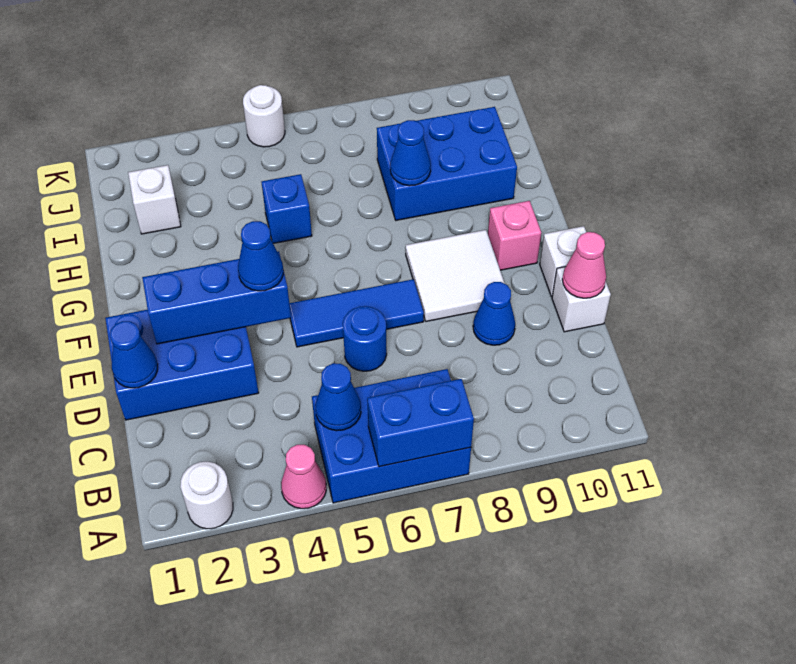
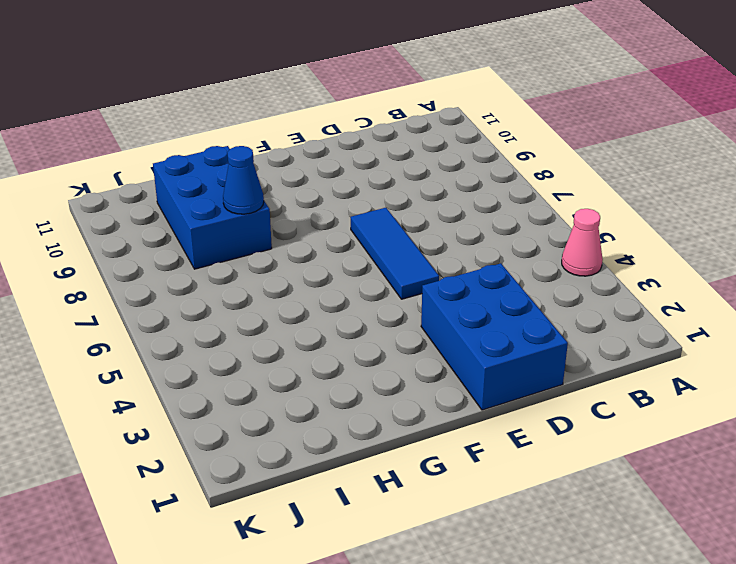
none -> white 1x1 round brick [180,462,233,529]
none -> blue 2x3 brick [312,369,471,503]
none -> blue 1x1 round brick [343,306,387,371]

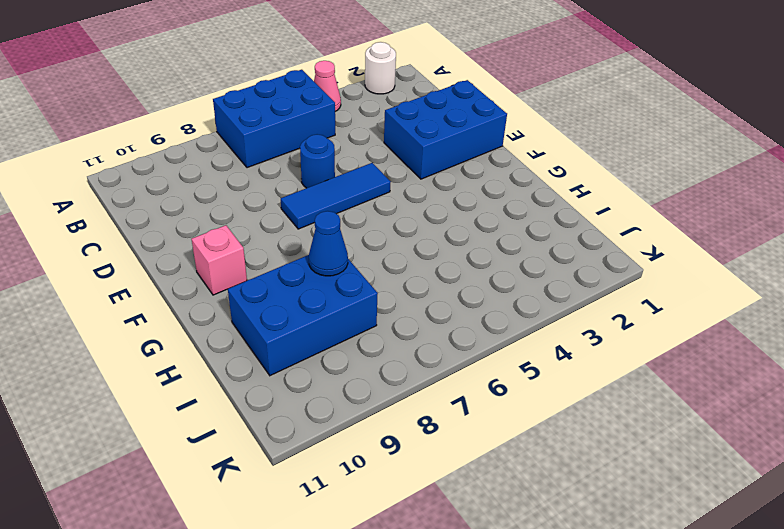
none -> blue 1x1 cone [473,282,515,345]
none -> white 1x1 brick [552,267,611,332]
none -> white 2x2 tile [406,230,505,321]

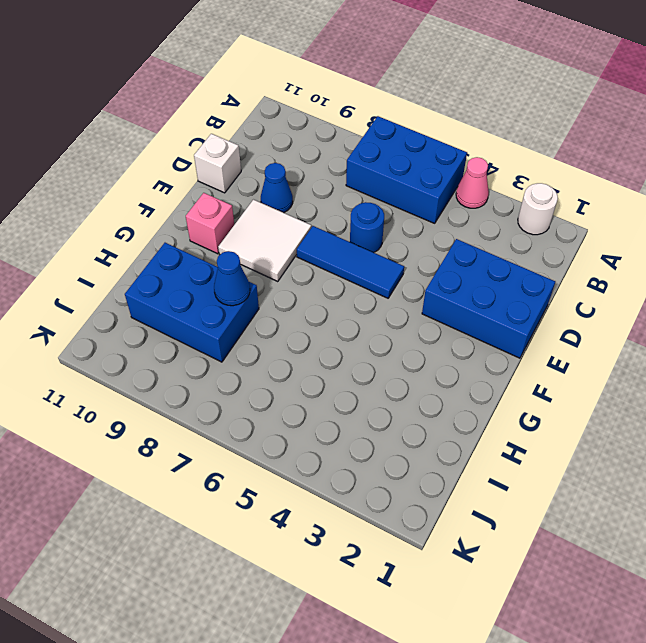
none -> white 1x1 brick [540,226,586,297]
none -> blue 1x1 brick [262,174,312,243]
none -> white 1x1 brick [128,165,181,234]

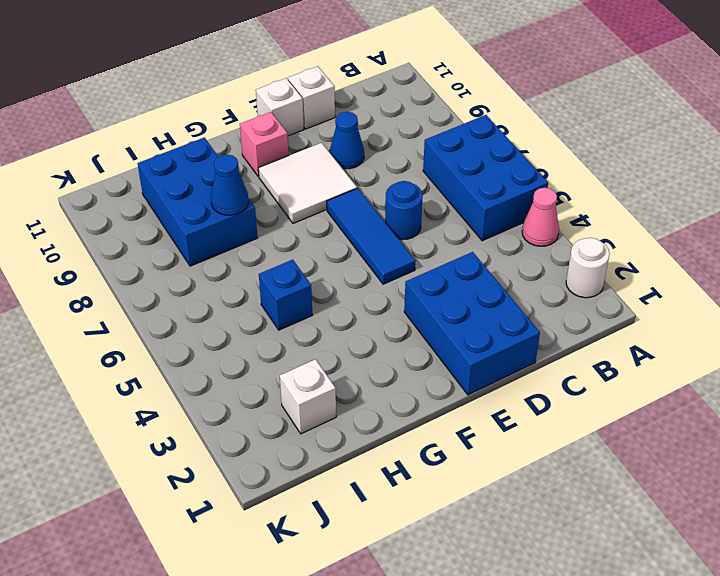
none -> white 1x1 round brick [243,85,285,147]
none -> blue 1x2 brick [367,379,474,467]
none -> blue 1x1 cone [315,363,361,431]

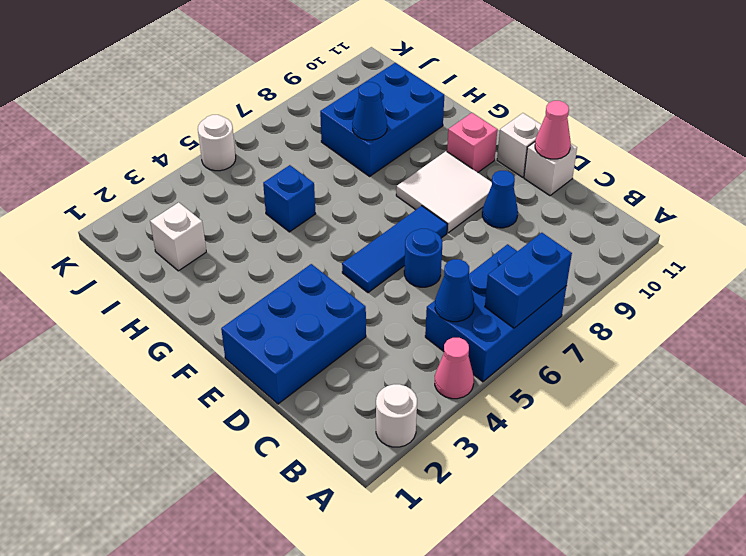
none -> blue 1x1 cone [110,321,158,388]
none -> blue 1x3 brick [142,252,291,344]
none -> blue 1x1 cone [238,221,283,291]

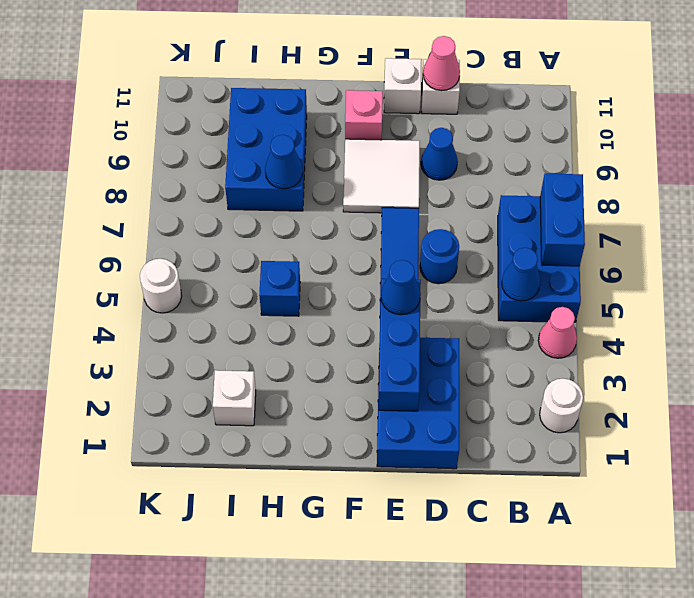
none -> blue 1x1 cone [110,321,158,388]

